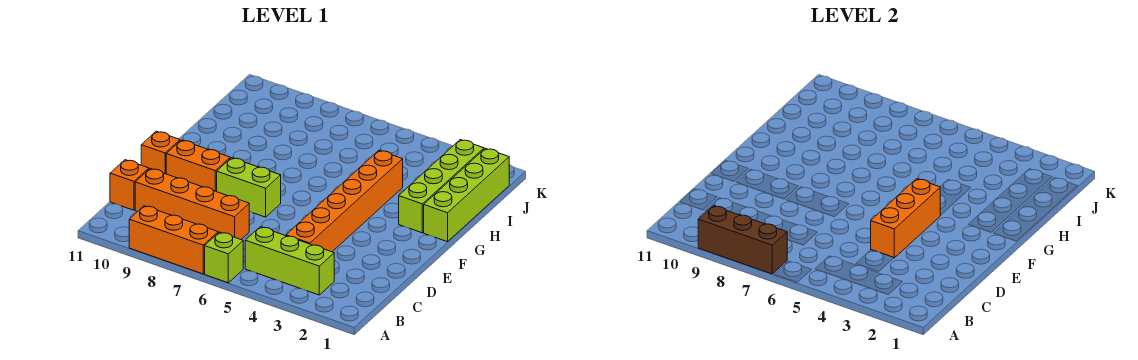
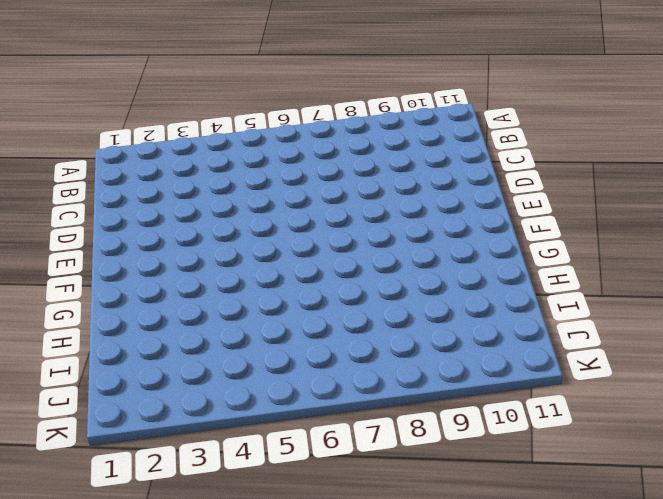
none -> lime 1x1 brick [205,232,243,283]
none -> orange 1x3 brick [129,206,218,274]
none -> lime 1x3 brick [245,227,334,295]

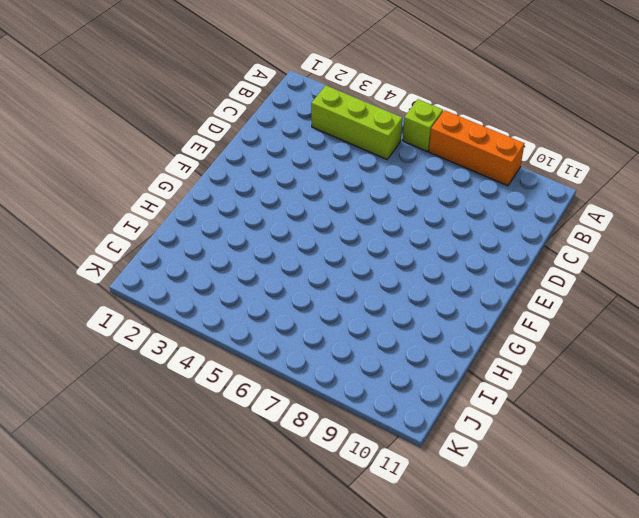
none -> orange 1x6 brick [286,151,403,252]
none -> orange 1x4 brick [135,169,249,239]
none -> orange 1x1 brick [110,160,149,210]

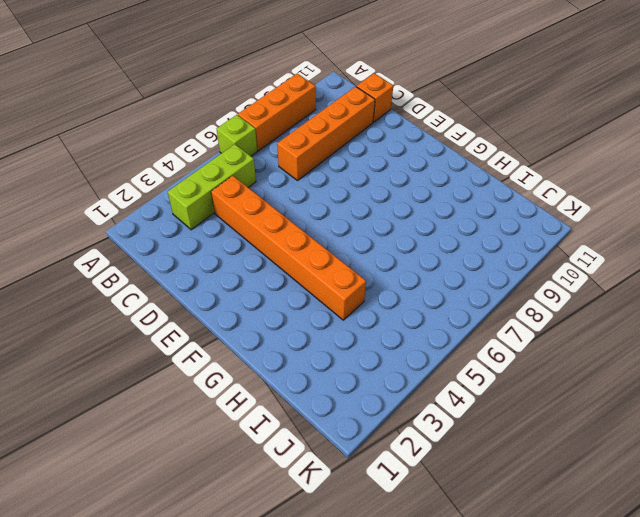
none -> lime 1x2 brick [217,158,281,217]
none -> orange 1x2 brick [166,140,230,192]
none -> orange 1x1 brick [141,131,180,174]

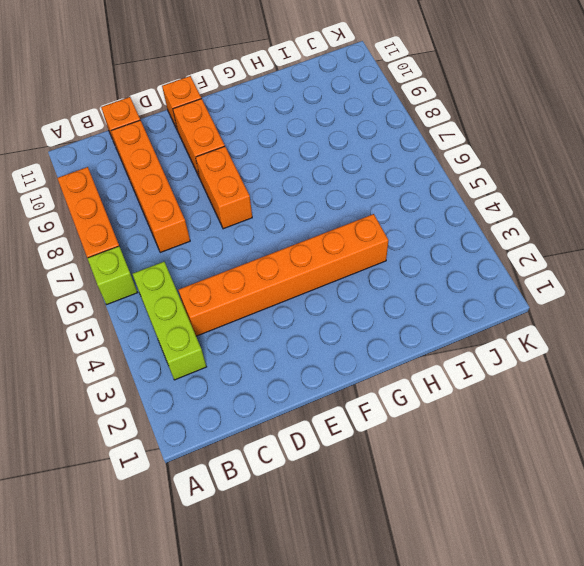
orange 1x2 brick [196,146,252,229] -> lime 1x2 brick [217,158,281,217]
none -> lime 1x4 brick [424,148,509,242]
none -> lime 1x4 brick [399,140,484,233]
none -> brown 1x3 brick [698,206,787,274]

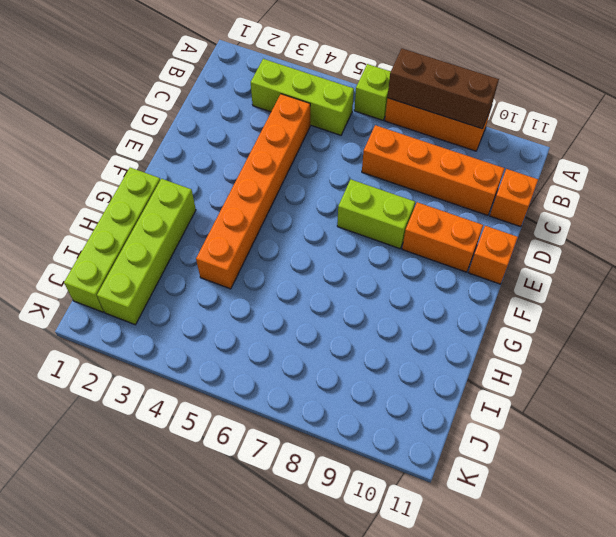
none -> orange 1x3 brick [871,179,940,258]

